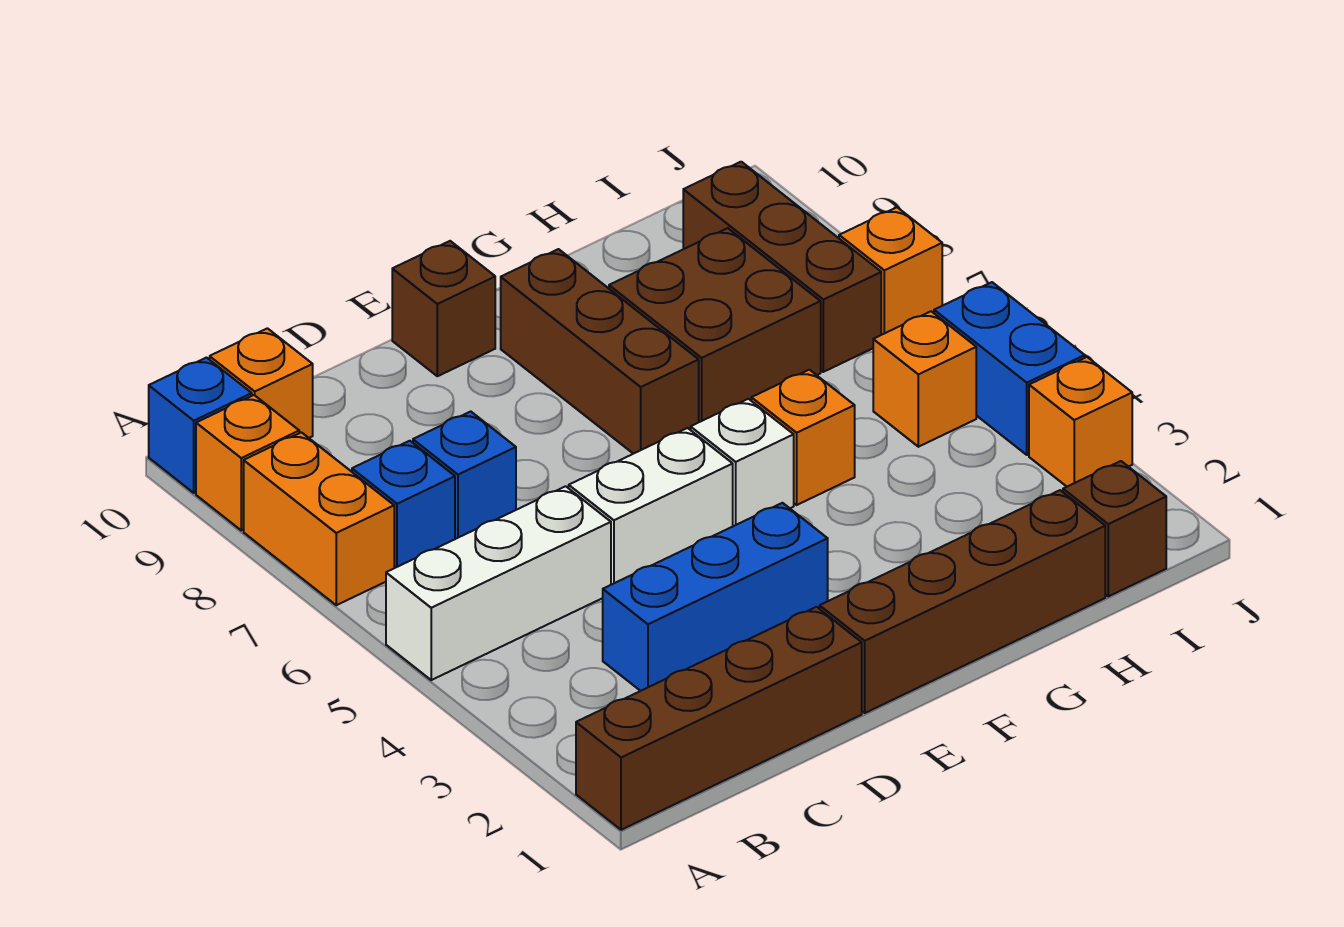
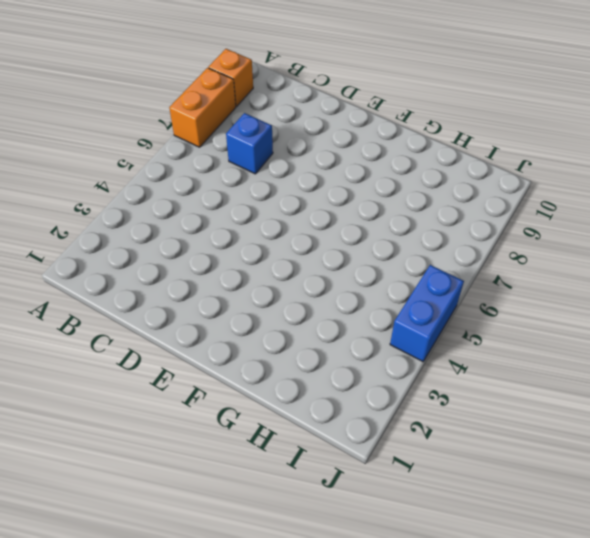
none -> brown 1x4 brick [576,607,862,830]
none -> white 1x3 brick [386,486,611,680]
none -> blue 1x1 brick [149,358,252,493]

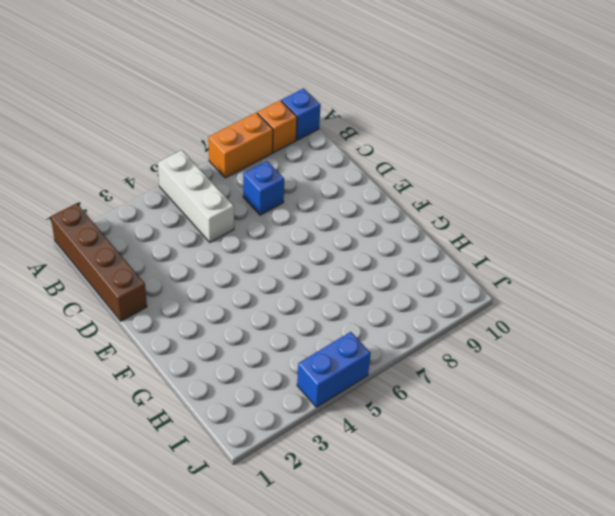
none -> blue 1x1 brick [352,441,455,568]
none -> orange 1x1 brick [210,328,313,438]
none -> blue 1x3 brick [603,503,828,691]

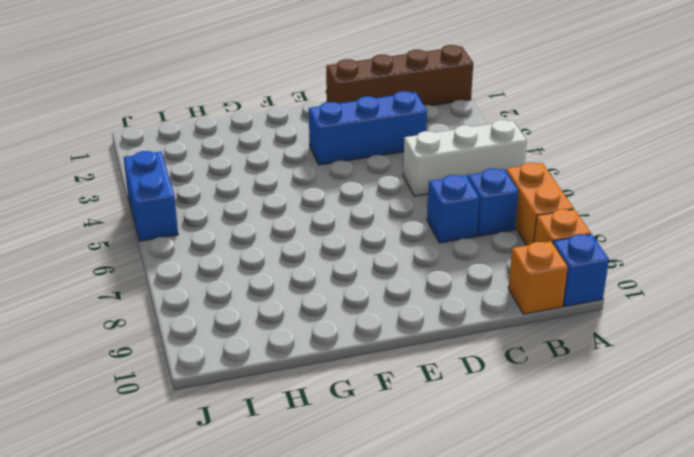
none -> white 1x2 brick [569,428,733,585]
none -> brown 1x4 brick [820,490,1105,713]
none -> brown 1x1 brick [392,241,495,376]

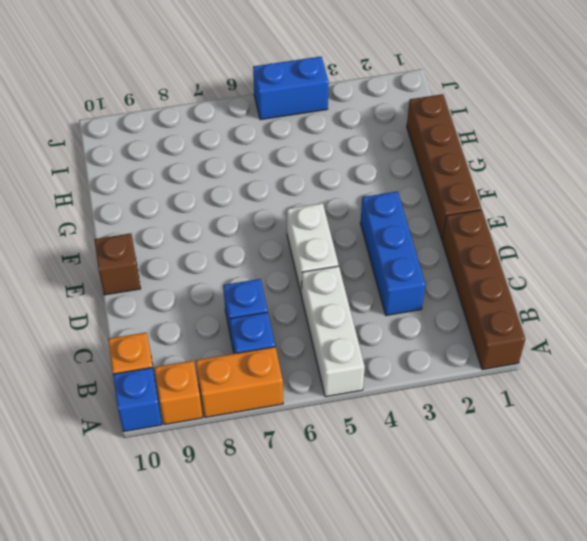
none -> white 1x1 brick [691,399,794,526]
none -> brown 1x3 brick [501,249,699,454]
none -> orange 1x1 brick [751,370,855,505]

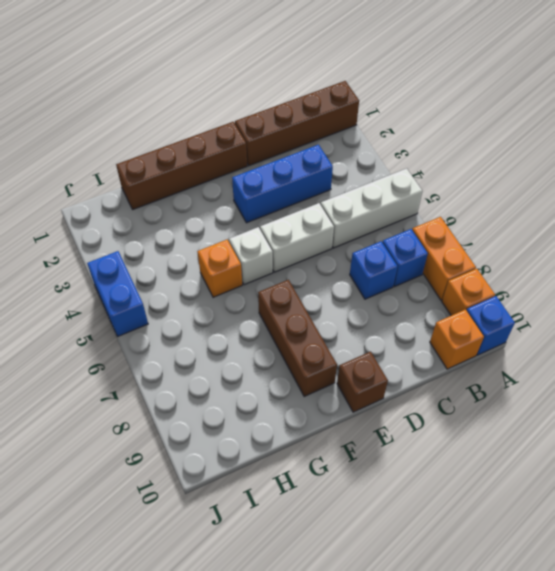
none -> brown 2x2 brick [609,228,821,422]
none -> brown 1x1 brick [1063,461,1166,596]
none -> orange 1x1 brick [873,311,976,447]

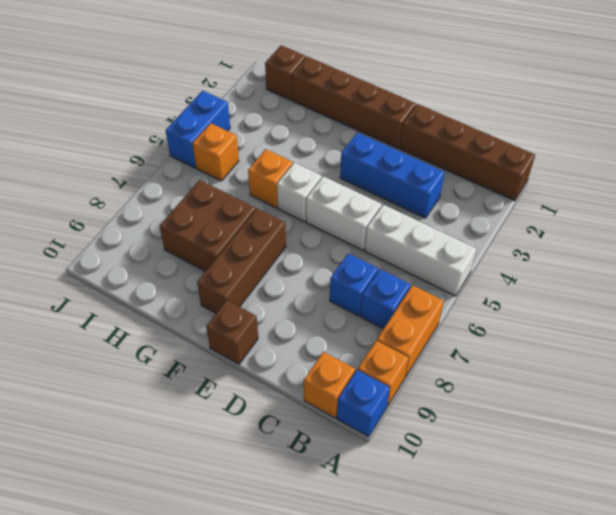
none -> brown 1x3 brick [683,162,881,372]
none -> orange 1x1 brick [1029,357,1132,487]
none -> orange 1x1 brick [839,207,942,335]

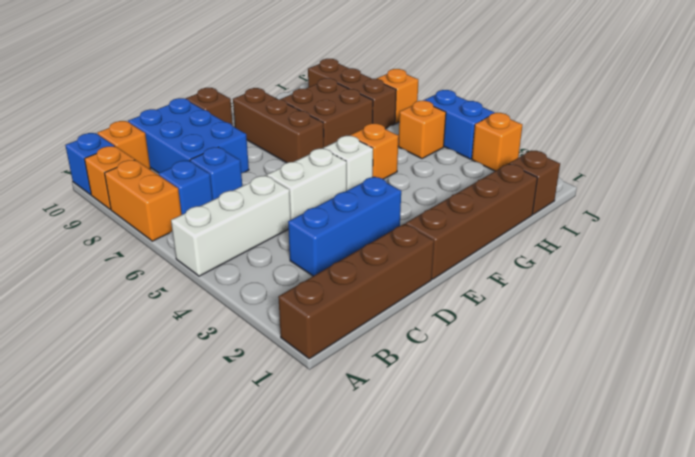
blue 2x3 brick [128,98,249,173] -> none

